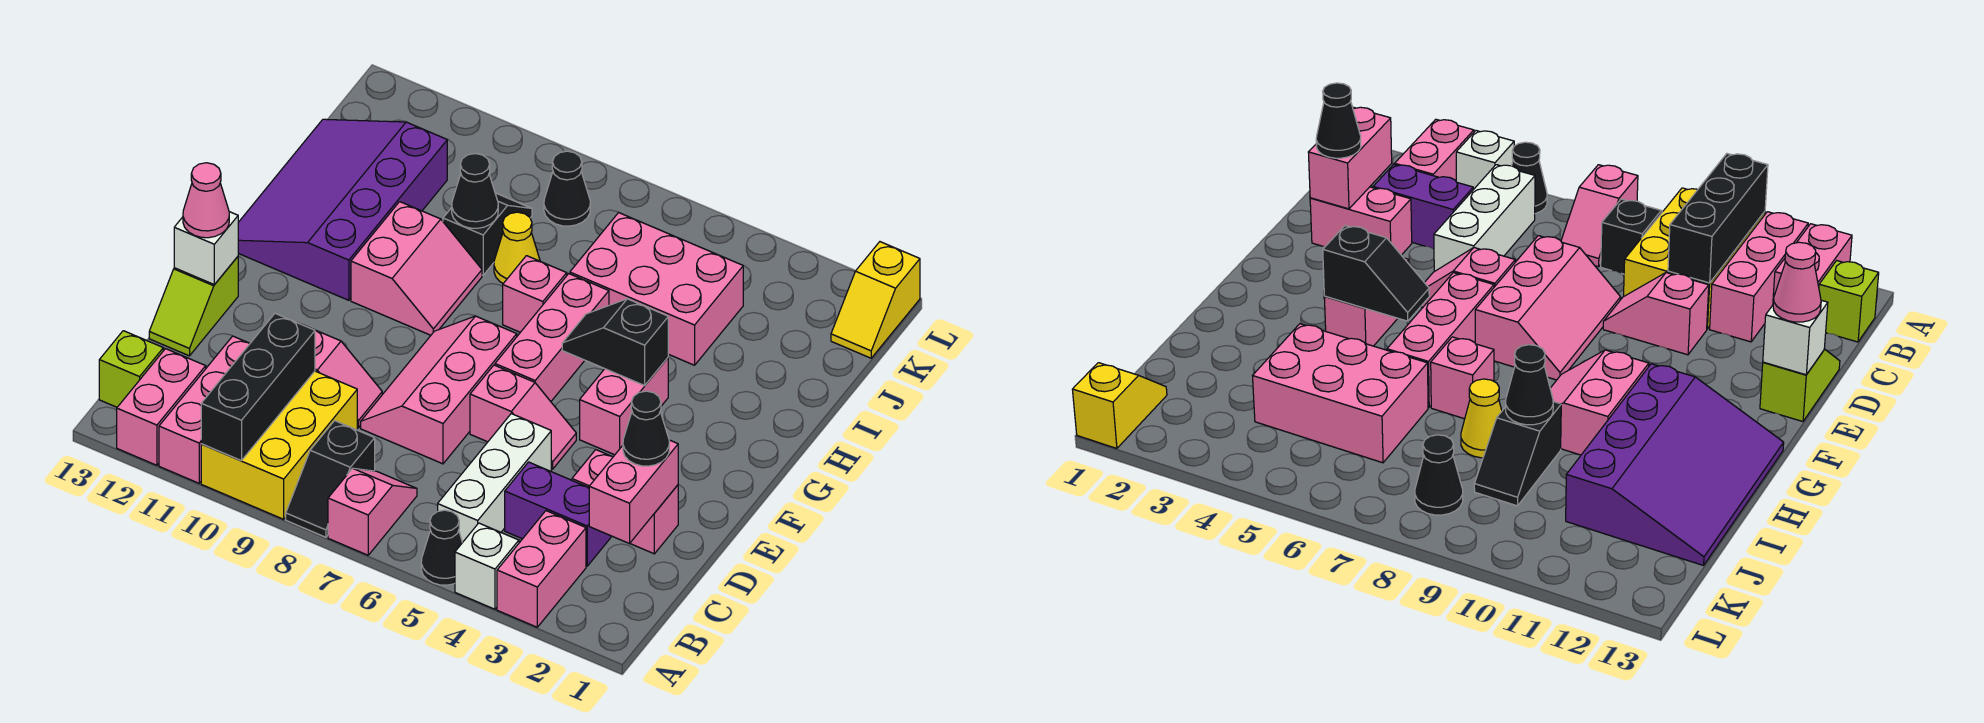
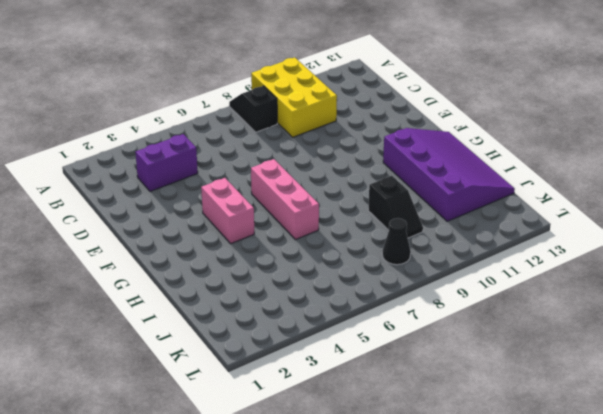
none -> pink 1x2 brick [497,511,586,627]
none -> white 1x1 brick [455,523,519,609]
none -> black 1x1 cone [421,510,462,585]
none -> pink 1x2 slope [328,468,417,555]

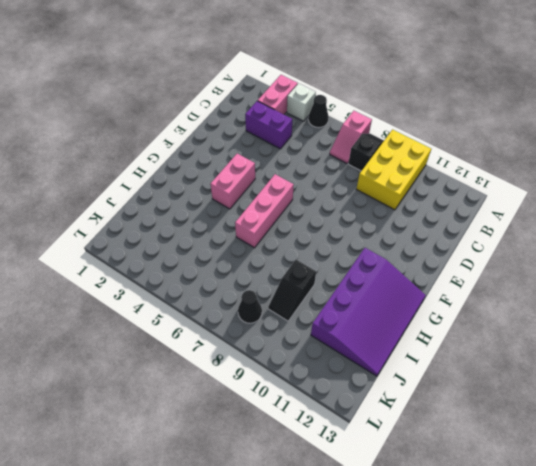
none -> pink 1x3 brick [159,336,250,483]
none -> pink 1x2 brick [117,349,206,465]
none -> white 1x3 brick [438,414,551,543]
none -> lime 1x1 brick [99,331,163,407]

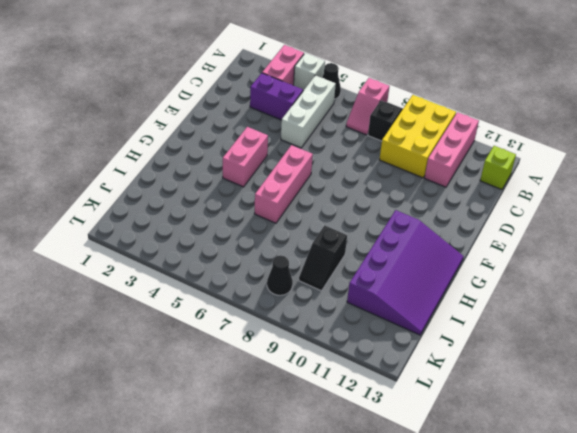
none -> pink 1x2 brick [117,349,206,465]
none -> pink 1x2 brick [572,450,678,554]
none -> pink 2x3 slope [361,316,517,464]
none -> pink 1x2 slope [304,325,382,428]

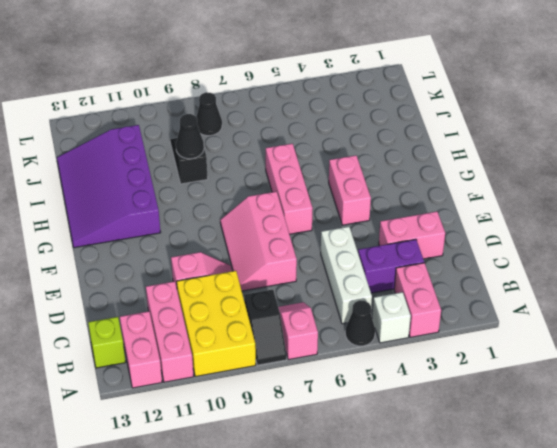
none -> lime 1x2 slope [149,257,238,356]
none -> pink 1x2 slope [470,365,576,469]
none -> pink 2x2 slope [351,202,482,335]
none -> pink 1x1 brick [503,256,567,332]

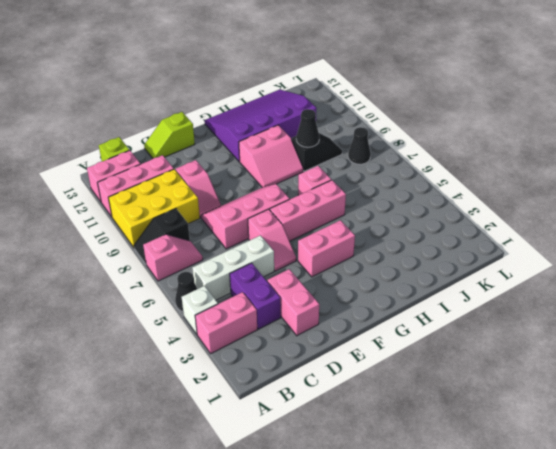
none -> pink 2x3 brick [570,213,743,365]
none -> yellow 1x1 cone [494,212,540,283]
none -> yellow 1x2 slope [831,242,920,358]
none -> black 1x3 brick [201,313,315,461]

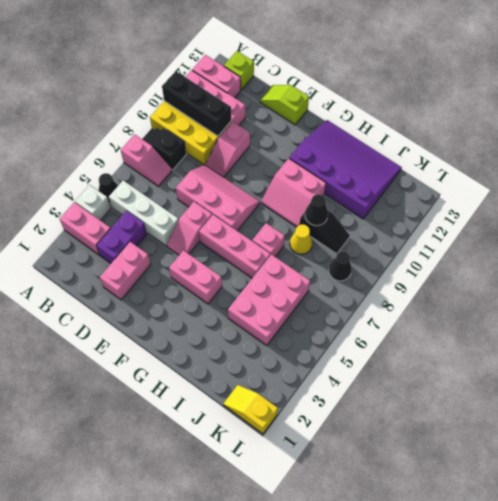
none -> pink 1x2 brick [589,440,678,544]
none -> white 1x1 brick [174,212,238,285]
none -> black 1x2 slope [562,299,668,385]
none -> black 1x1 cone [623,391,669,466]

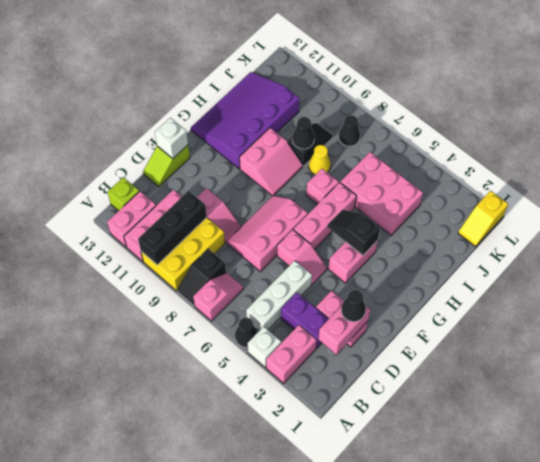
none -> pink 1x1 cone [183,163,229,238]

